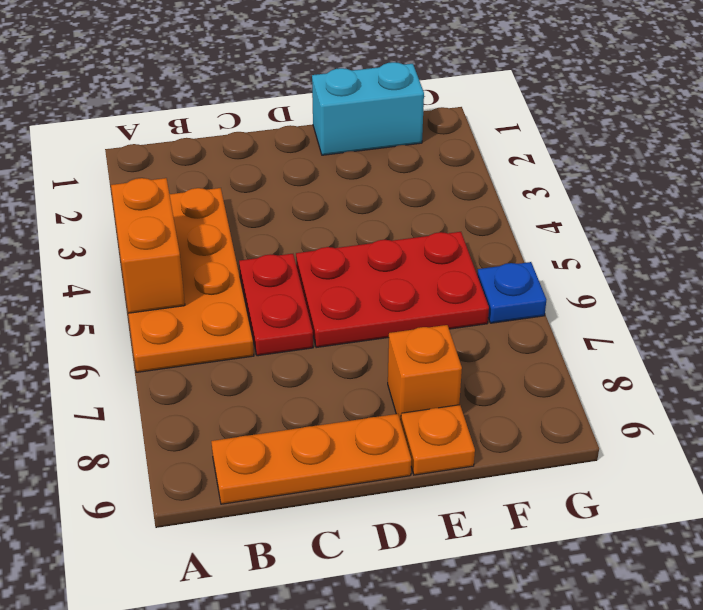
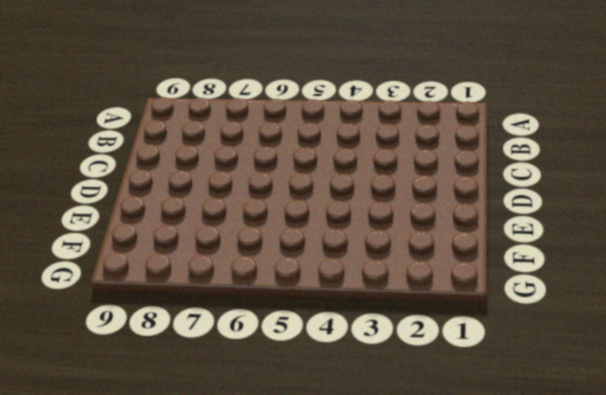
none -> orange 2x4 plate [128,188,254,372]
none -> orange 1x3 plate [211,414,411,504]

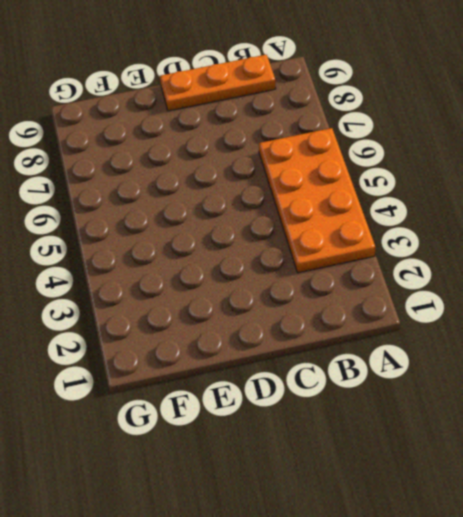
none -> red 1x2 plate [239,254,313,356]
none -> red 2x3 plate [296,232,489,348]

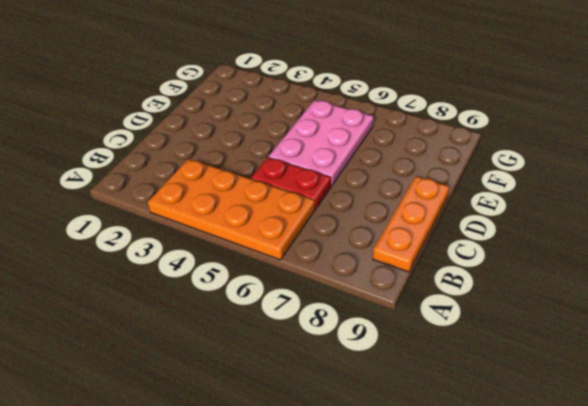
pink 2x3 plate [269,100,374,186] -> red 2x3 plate [296,232,489,348]
none -> cyan 1x2 brick [312,62,424,155]
none -> orange 1x1 brick [388,325,462,421]

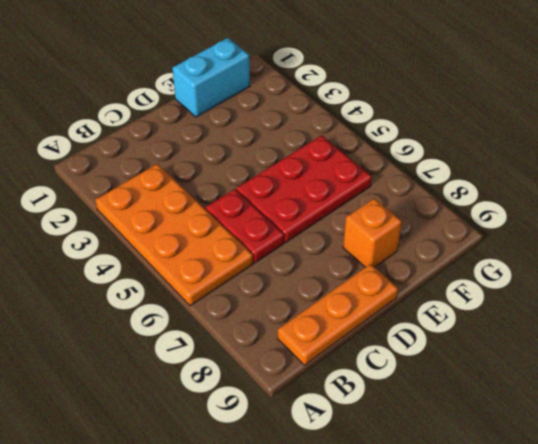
none -> orange 1x1 plate [401,405,475,475]
none -> blue 1x1 plate [477,262,546,323]

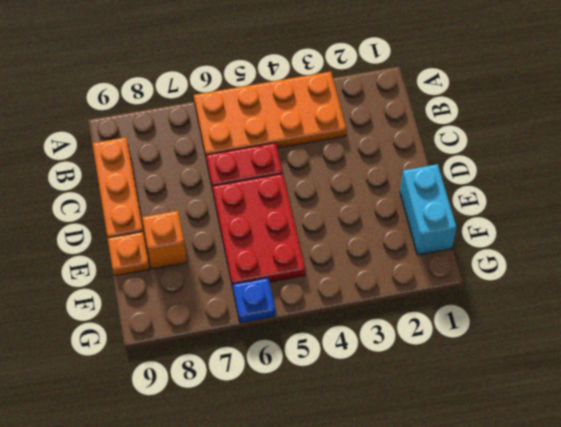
none -> orange 1x2 brick [111,178,185,313]

